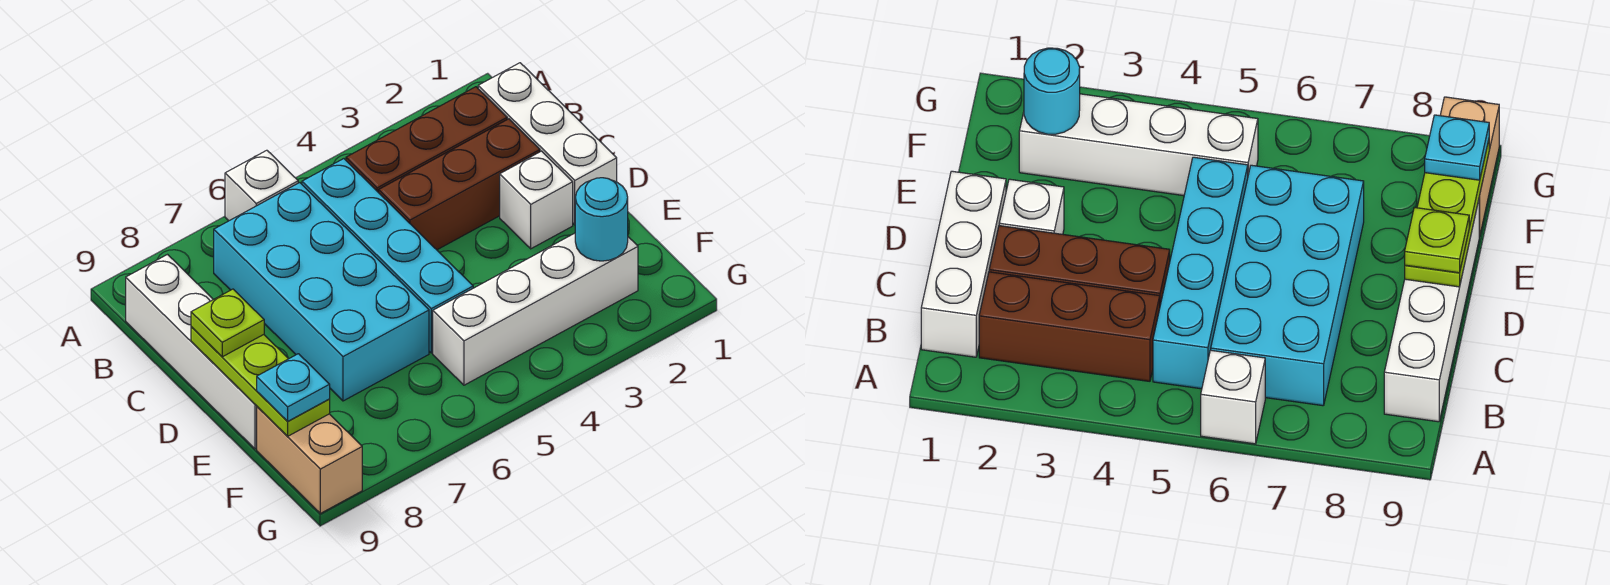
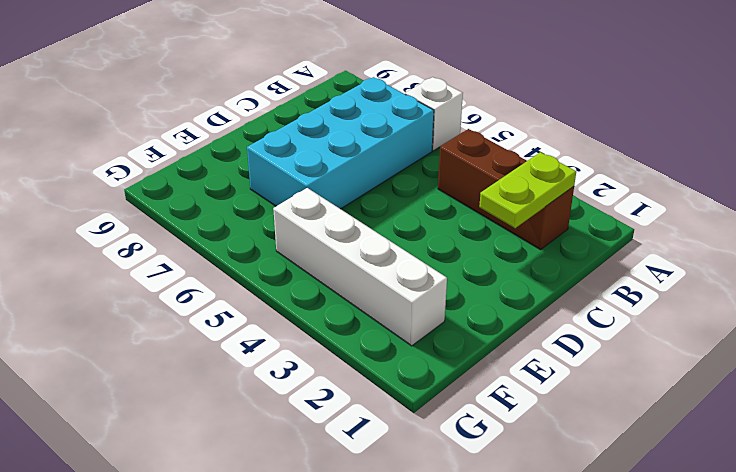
lime 1x2 plate [479,152,576,228] -> none
none -> white 1x3 brick [478,63,617,225]
none -> cyan 1x4 brick [302,159,473,353]
none -> white 1x4 brick [126,255,257,449]

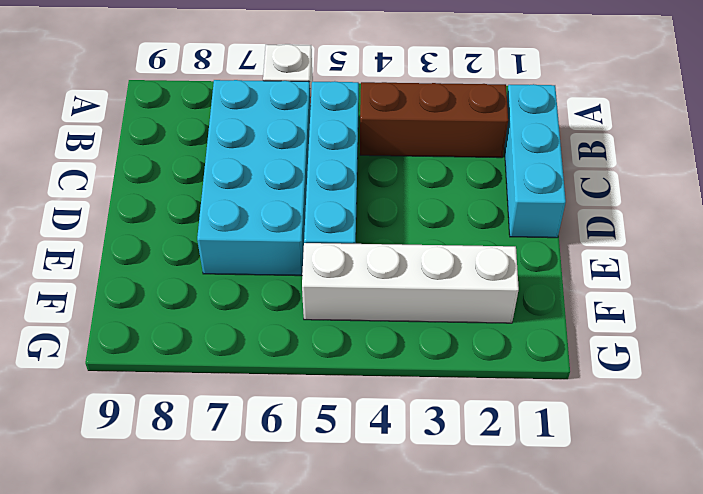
cyan 1x3 brick [504,84,566,238] -> white 1x3 brick [478,63,617,225]
none -> white 1x4 brick [126,255,257,449]
none -> brown 1x3 brick [379,119,540,250]
none -> white 1x1 brick [500,151,573,249]

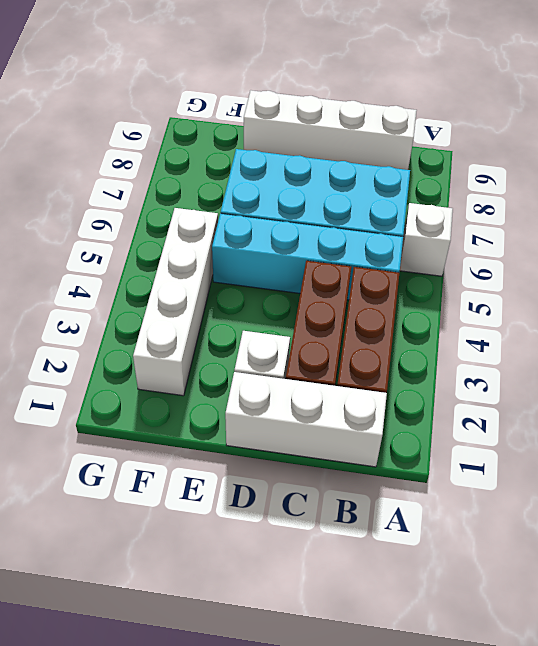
none -> tan 1x2 brick [257,407,362,513]
none -> lime 1x3 plate [191,327,330,436]
none -> cyan 1x1 round brick [575,178,628,261]

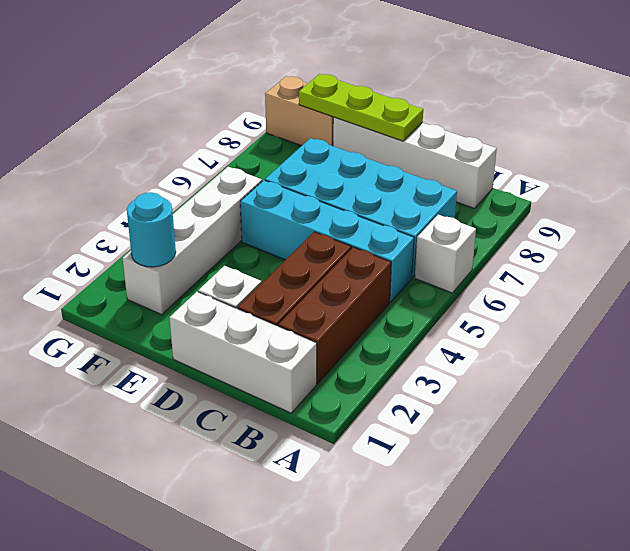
none -> lime 1x1 plate [191,289,264,357]
none -> cyan 1x1 plate [257,354,330,421]

